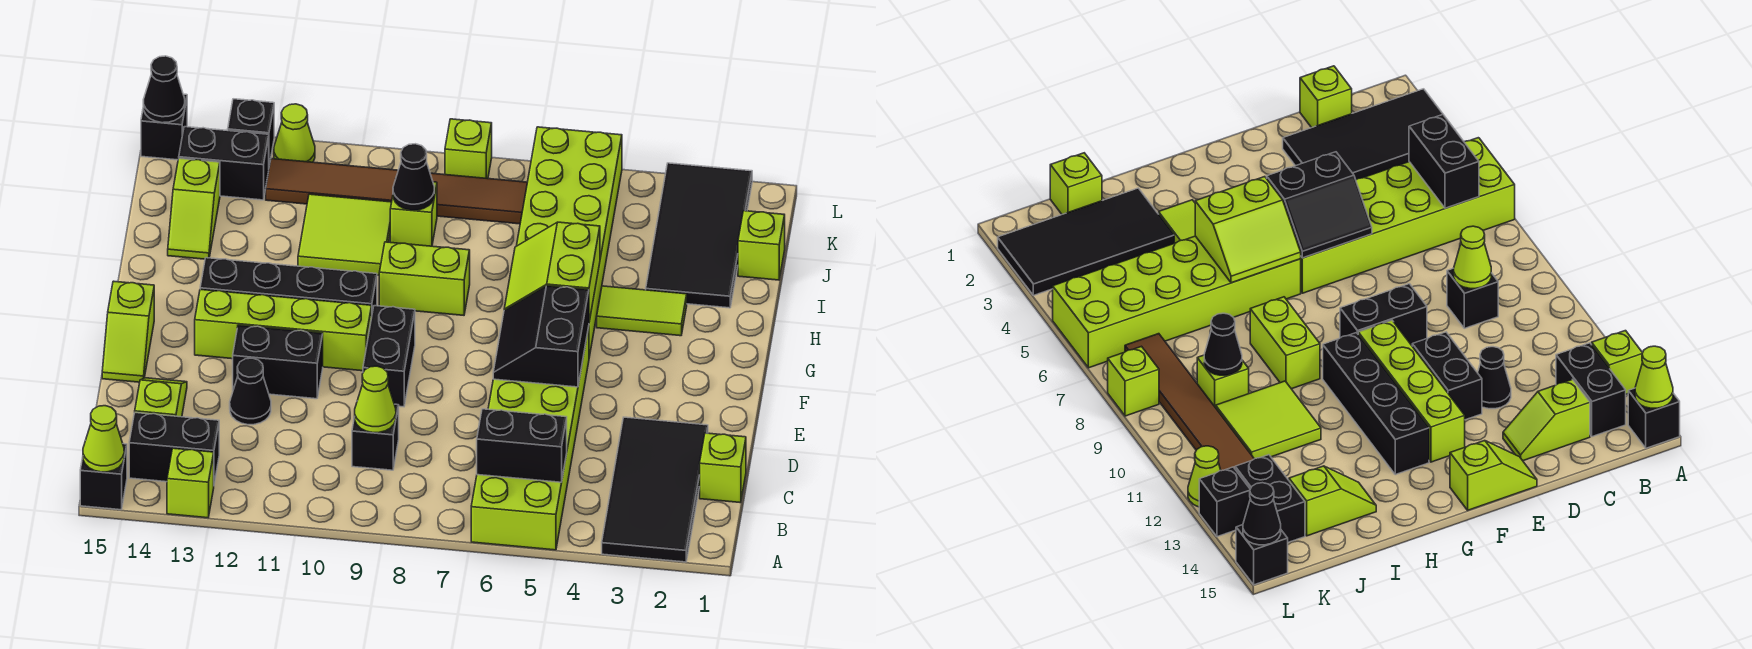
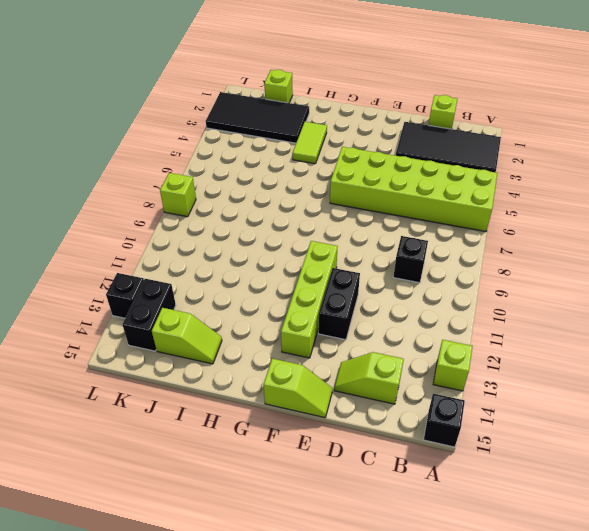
none -> black 1x2 brick [129,413,219,483]
none -> black 1x1 cone [230,358,271,425]
none -> black 1x2 brick [363,306,415,407]
none -> lime 2x6 brick [517,127,622,357]

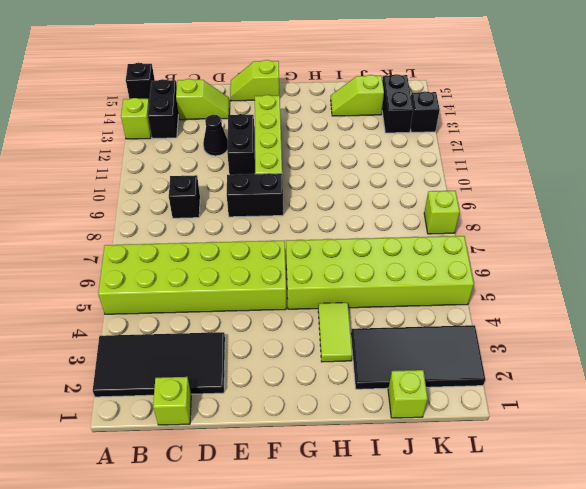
none -> black 1x4 brick [200,258,377,313]
none -> lime 1x2 brick [379,242,470,315]
none -> lime 2x2 tile [298,194,392,275]
none -> lime 1x1 brick [390,182,437,246]

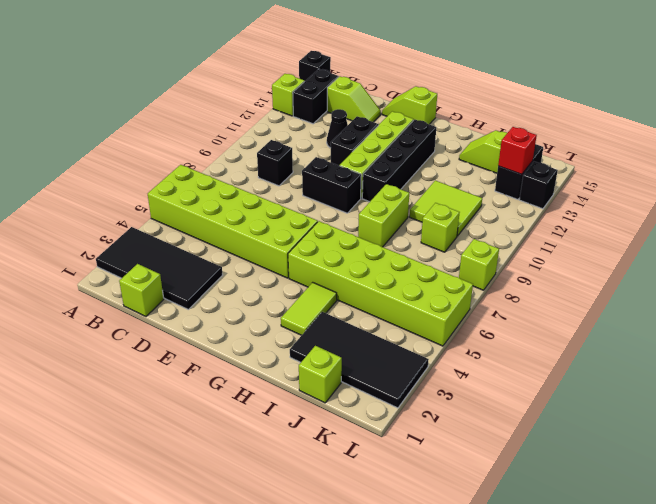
red 1x1 brick [498,127,537,174] -> none
none -> brown 1x6 tile [266,159,527,224]
none -> lime 1x1 cone [274,104,315,162]
none -> black 1x1 brick [141,94,187,160]
none -> lime 1x1 cone [83,406,124,472]

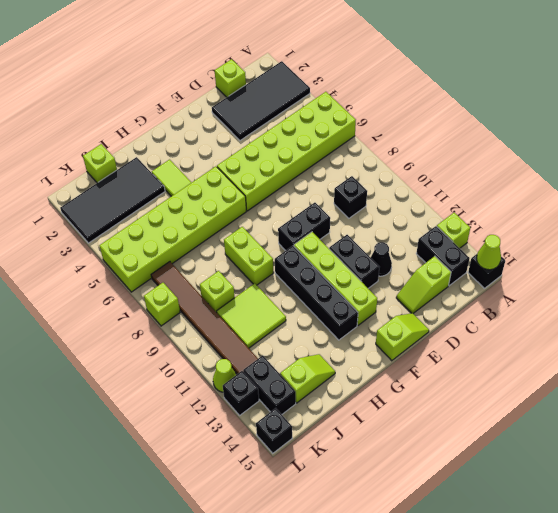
none -> black 1x2 brick [477,409,567,482]
none -> lime 1x1 cone [355,366,396,433]
none -> black 2x2 slope [493,286,589,387]
none -> lime 2x2 slope [504,222,600,321]

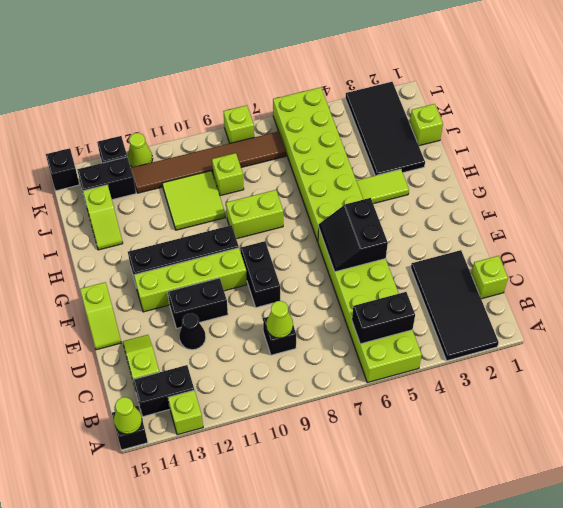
none -> lime 2x2 slope [504,222,600,321]
none -> black 1x1 cone [393,144,434,210]
none -> black 1x1 cone [143,56,185,123]

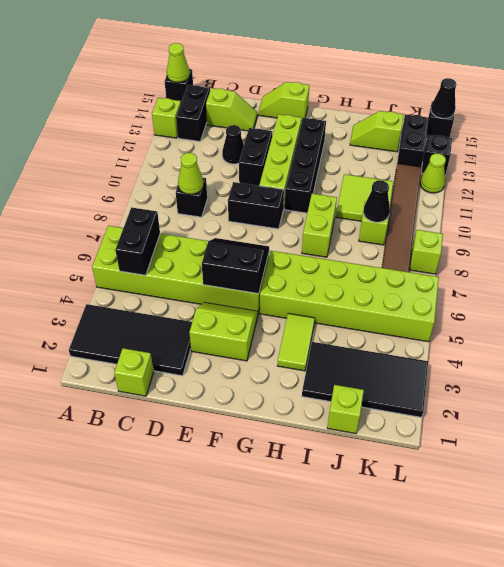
lime 2x2 slope [189,302,258,361] -> lime 2x2 slope moved to [504,222,600,321]

